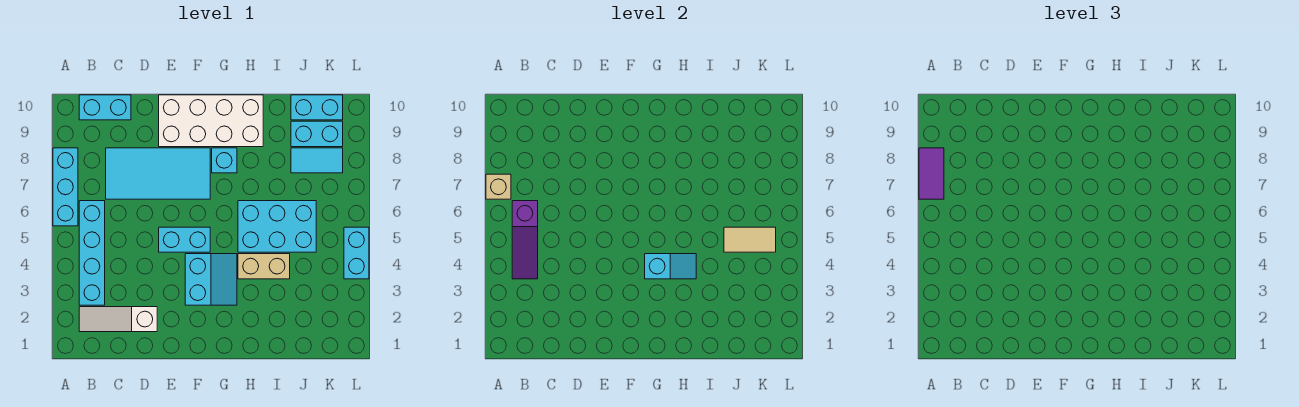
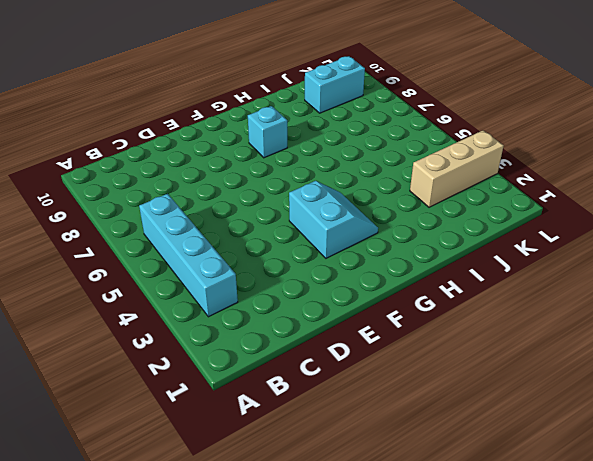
tan 1x3 brick [410,130,504,207] -> none
none -> cyan 1x3 brick [53,148,78,226]
none -> white 1x3 slope [79,307,157,332]
none -> cyan 1x2 brick [79,95,131,120]

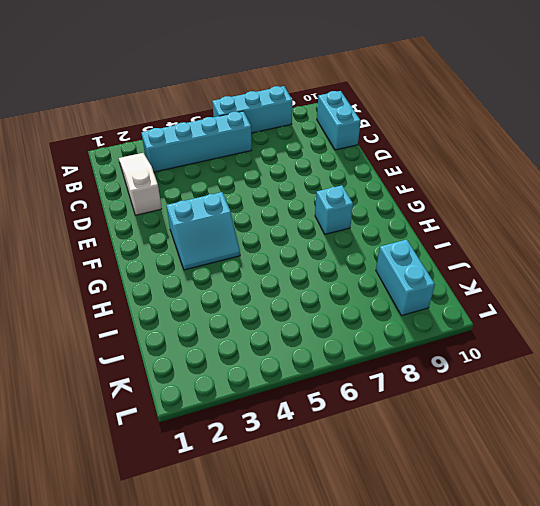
none -> cyan 2x4 tile [106,148,210,199]
none -> cyan 1x2 brick [159,227,210,252]
none -> white 2x4 brick [159,95,263,147]

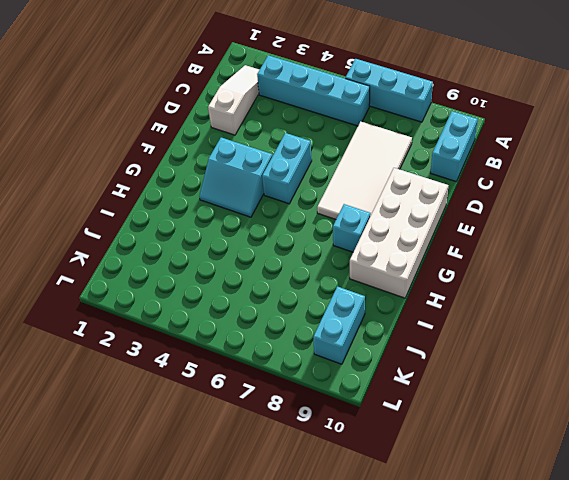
white 2x4 tile [317,122,412,219] -> cyan 2x4 tile [106,148,210,199]
none -> tan 1x2 brick [238,254,290,279]
none -> cyan 2x3 brick [238,201,316,252]
none -> cyan 1x2 tile [291,148,343,173]

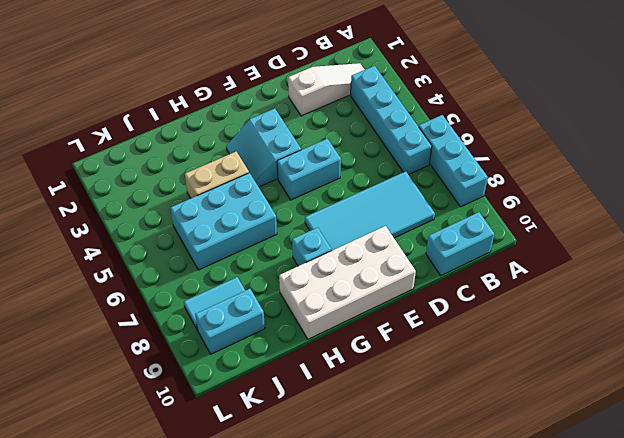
none -> cyan 1x2 brick [291,95,343,120]
none -> cyan 1x2 brick [344,227,369,279]
none -> tan 1x1 brick [486,174,511,199]

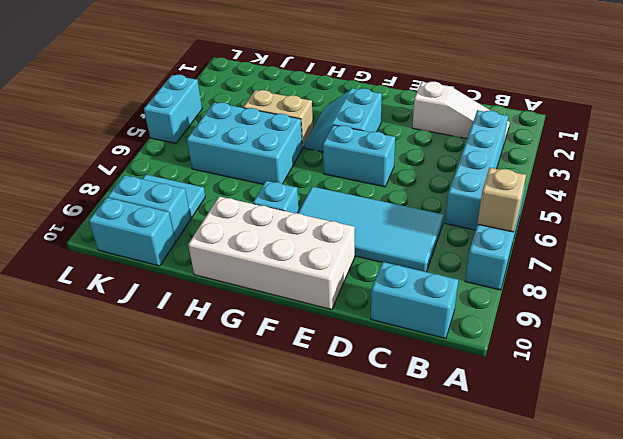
none -> purple 1x3 slope [512,201,538,279]
none -> cyan 1x2 slope [645,254,696,279]
none -> tan 1x2 tile [724,227,776,252]

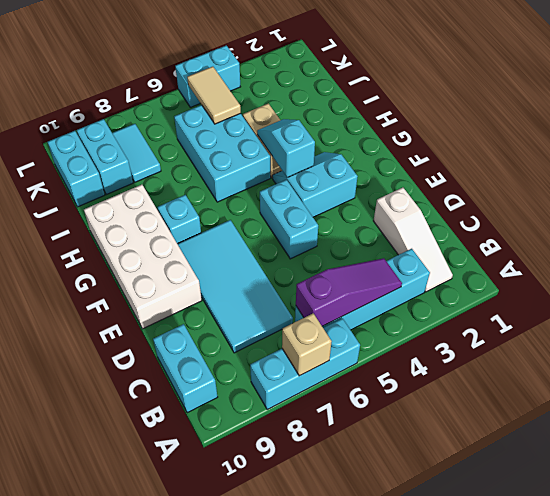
none -> purple 1x2 tile [919,148,944,199]

